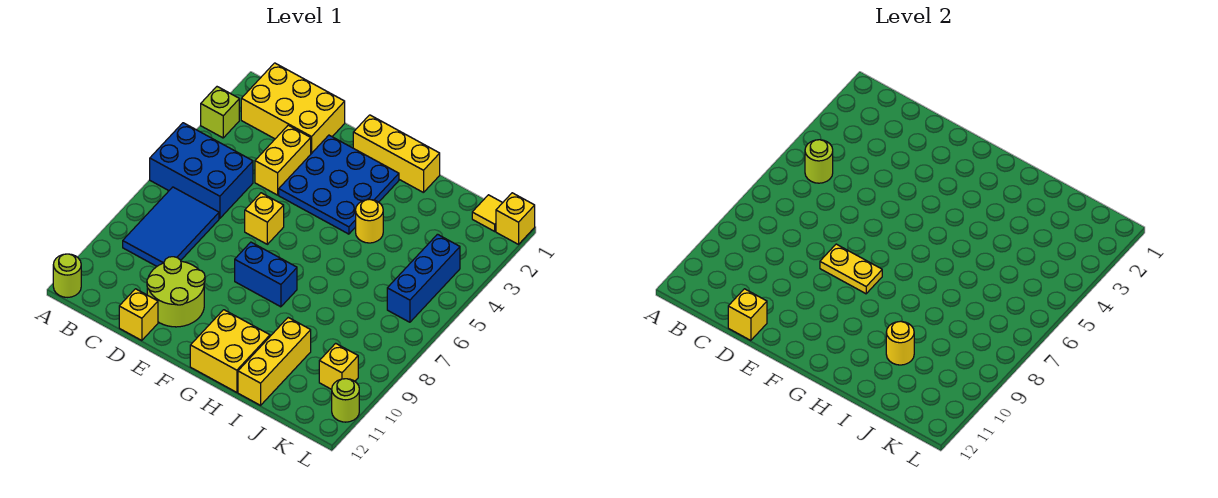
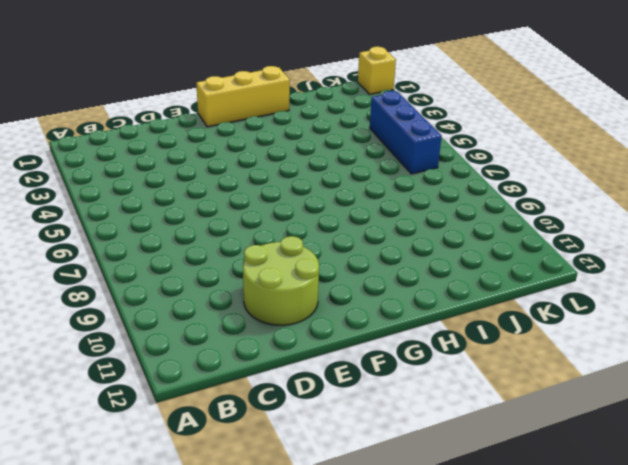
none -> lime 1x1 brick [201,87,239,138]
none -> blue 2x3 brick [150,123,253,218]
none -> lime 1x1 round brick [53,254,81,297]

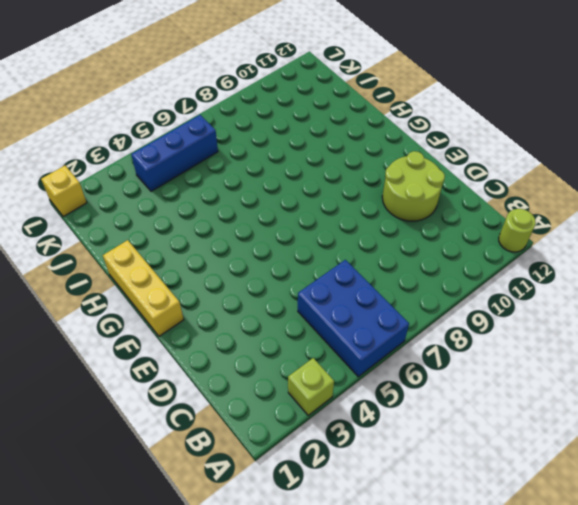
none -> yellow 2x3 brick [241,63,345,154]
none -> blue 2x3 tile [123,187,219,266]
none -> yellow 1x2 brick [255,125,311,195]

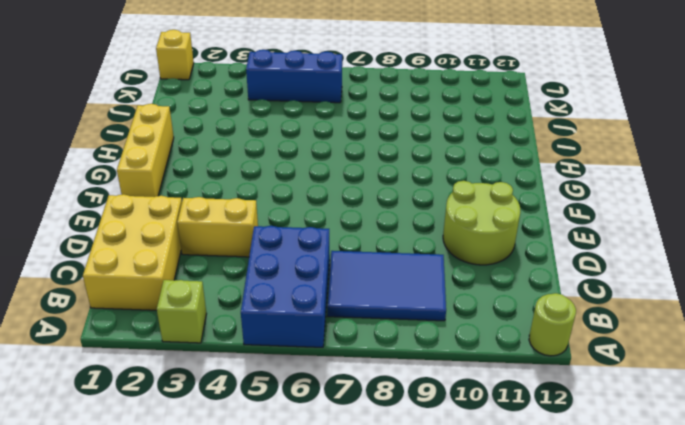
none -> yellow 1x1 brick [119,289,158,341]
none -> blue 3x3 plate [279,135,399,234]
none -> yellow 1x1 brick [245,193,284,244]

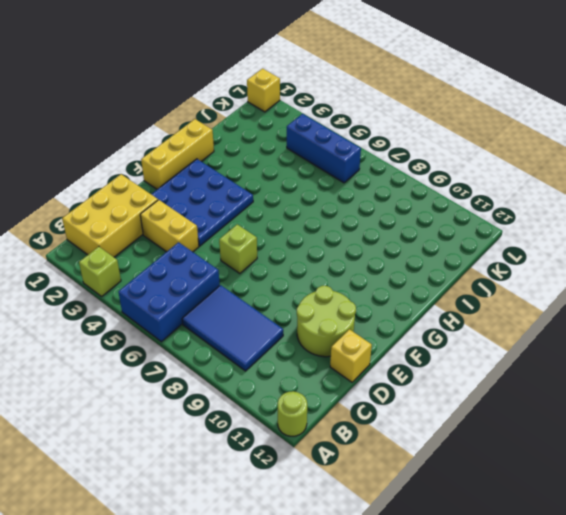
lime 1x1 brick [219,224,257,274] -> yellow 1x1 brick [245,193,284,244]
none -> blue 1x2 brick [235,242,297,307]
none -> yellow 2x2 brick [190,310,270,392]
none -> yellow 1x1 round brick [356,199,383,243]

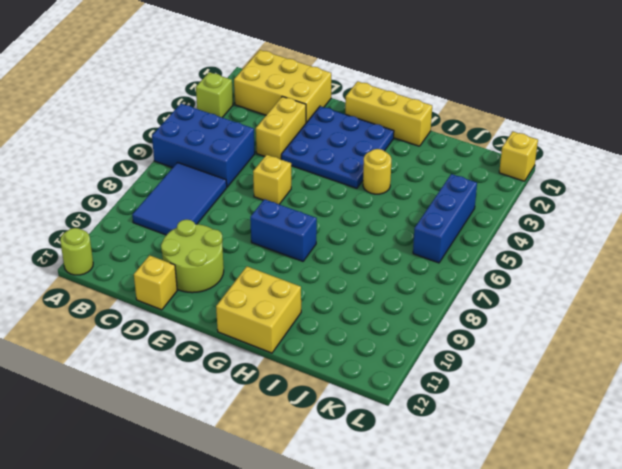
none -> yellow 1x3 brick [238,318,311,405]
none -> yellow 1x1 tile [472,195,503,231]
none -> yellow 1x1 brick [319,343,358,389]

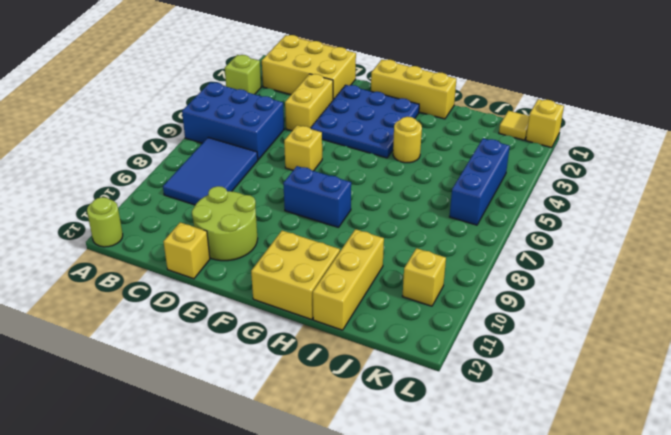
none -> lime 1x1 round brick [332,379,359,422]
none -> lime 1x1 round brick [805,140,833,183]
none -> yellow 1x1 brick [728,289,767,341]

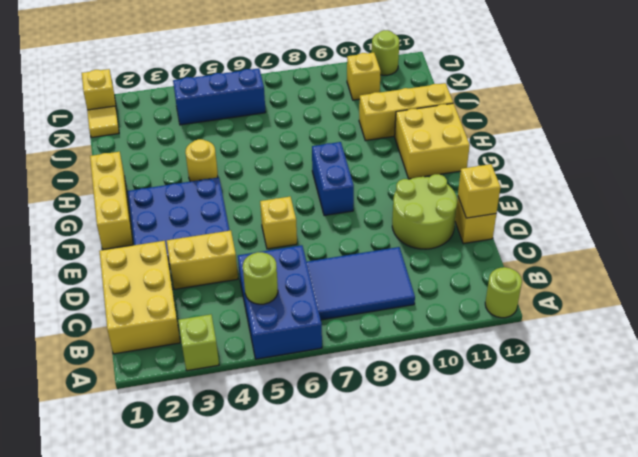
none -> yellow 1x2 plate [820,244,882,294]
none -> yellow 1x1 round brick [886,321,914,365]

